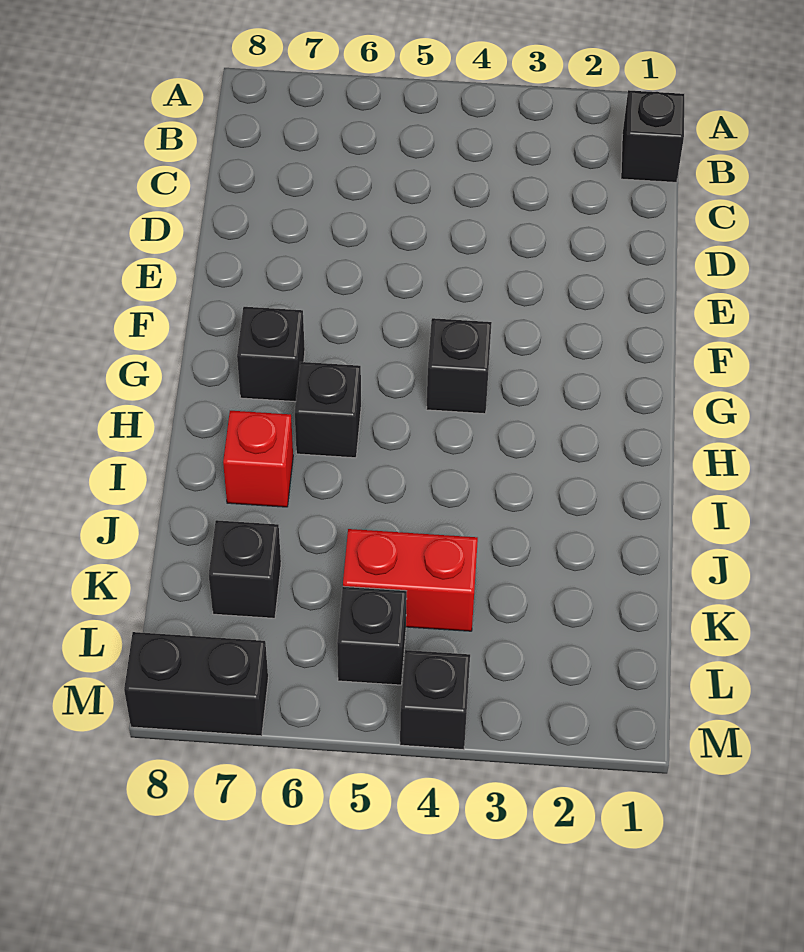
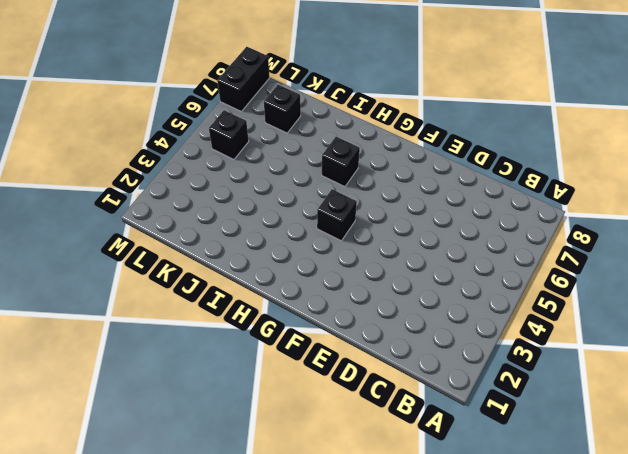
none -> black 1x1 brick [621,90,684,182]
none -> black 1x1 brick [237,307,305,402]

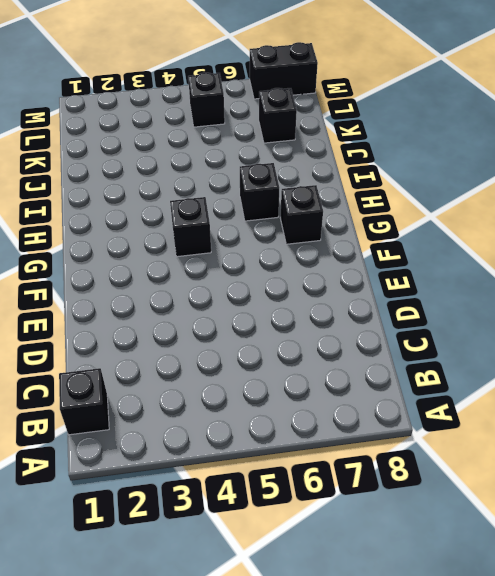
none -> red 1x1 brick [223,411,293,507]
none -> red 1x2 brick [343,529,478,631]

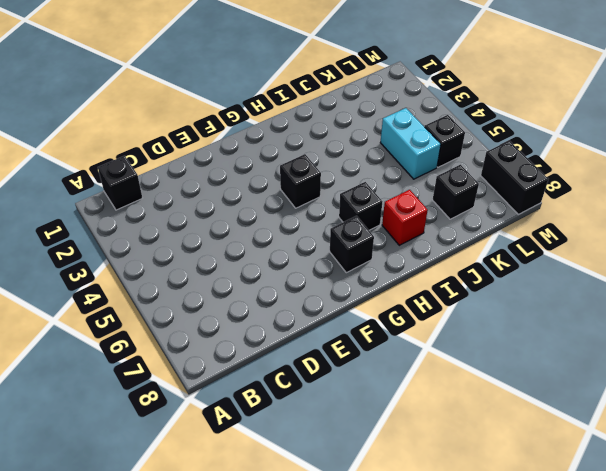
cyan 1x2 brick [380,108,441,179] -> red 1x2 brick [343,529,478,631]
none -> black 1x1 brick [400,650,470,750]

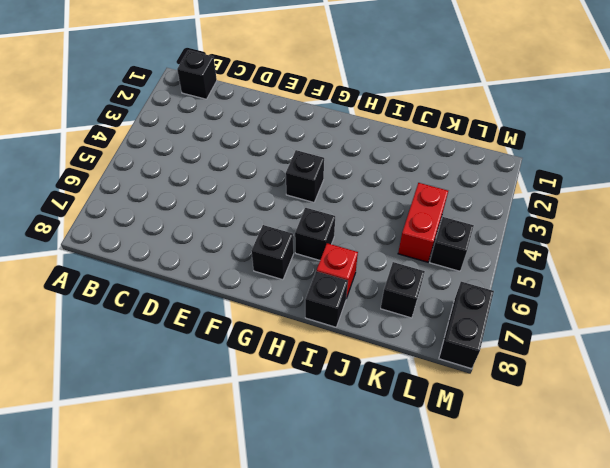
black 1x1 brick [305,271,348,327] -> black 1x1 brick moved to [400,650,470,750]

